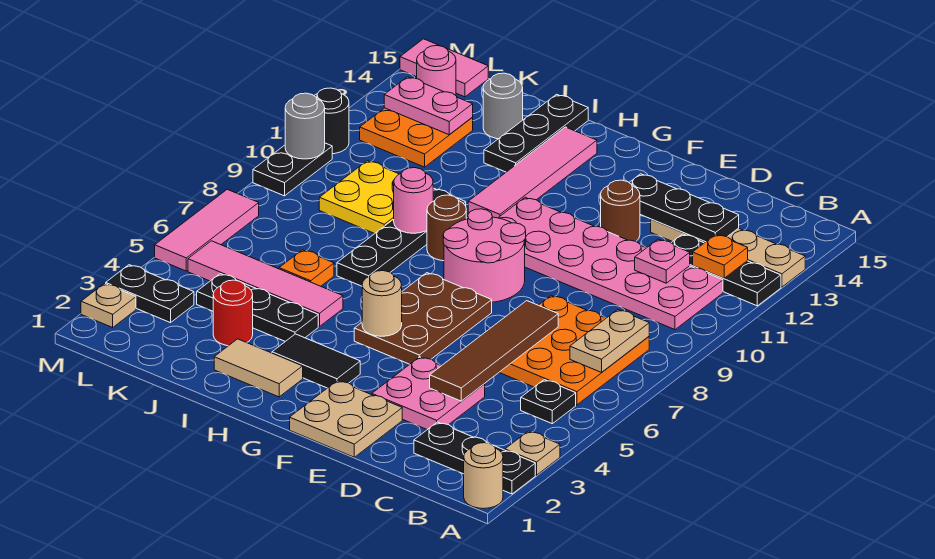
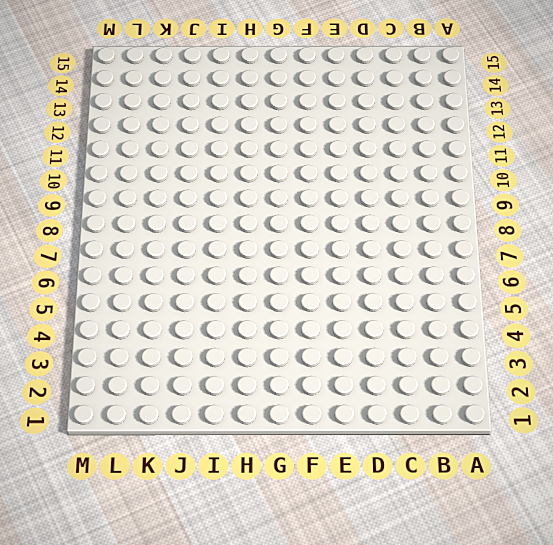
none -> tan 1x1 round brick [464,443,503,509]
none -> black 1x3 plate [414,422,535,494]
none -> tan 1x1 plate [505,431,560,475]
none -> black 1x3 plate [671,234,781,306]

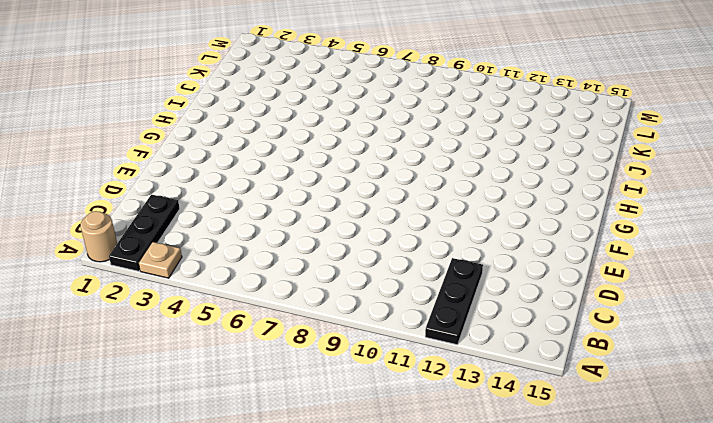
none -> tan 1x4 plate [651,219,805,287]
none -> black 1x1 plate [521,380,576,424]
none -> orange 3x3 plate [499,295,649,405]
none -> pink 2x6 plate [499,197,723,330]

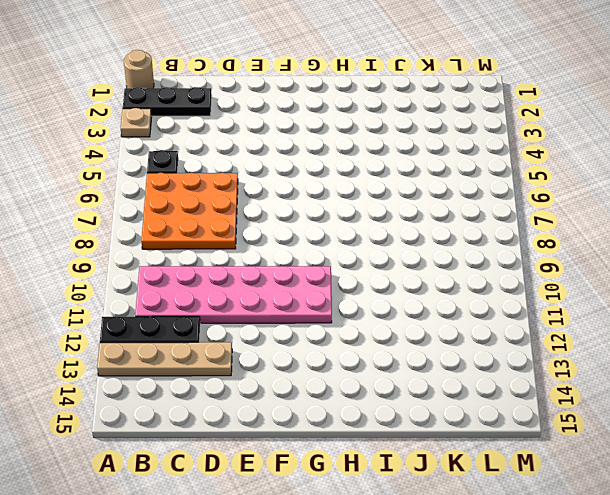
none -> pink 2x2 plate [372,357,485,430]
none -> tan 2x2 plate [290,381,402,457]
none -> brown 1x1 round brick [601,180,640,241]
none -> brown 2x3 plate [354,273,492,364]

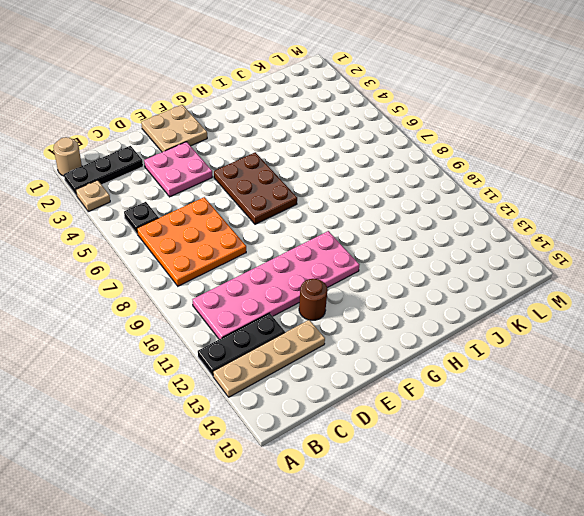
none -> pink 2x2 round brick [443,209,526,302]
none -> black 1x2 tile [272,334,360,388]
none -> tan 1x2 tile [214,339,303,397]
none -> brown 1x1 round brick [427,195,466,261]

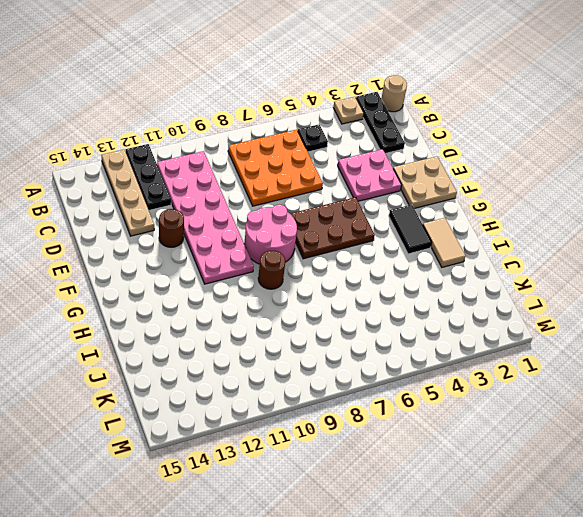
none -> pink 1x4 tile [468,127,597,218]
none -> black 1x3 plate [197,274,318,341]
none -> pink 1x4 tile [188,241,343,327]
none -> black 1x4 plate [337,189,466,286]

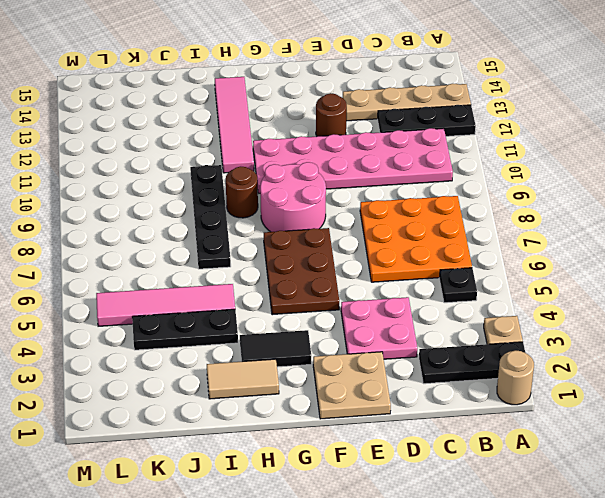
none -> black 1x3 plate [484,94,588,172]
none -> red 1x1 round brick [213,280,253,346]
none -> orange 1x1 plate [279,250,334,286]
none -> yellow 2x2 plate [319,161,399,234]

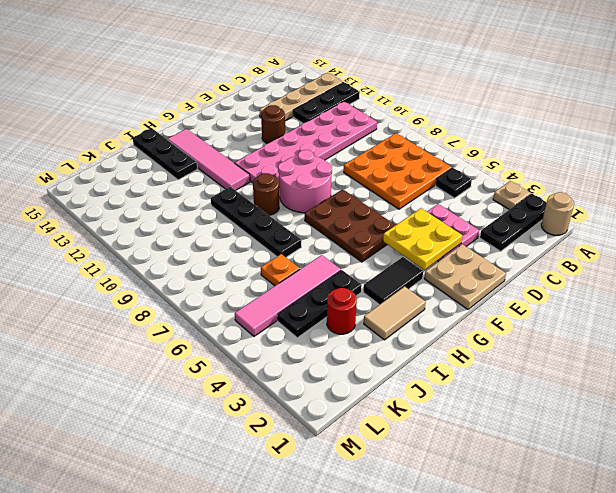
yellow 2x2 plate [383,208,462,270] -> yellow 2x2 plate moved to [319,161,399,234]
none -> grey 1x1 round brick [483,73,523,139]
none -> orange 2x2 plate [360,108,473,167]
none -> black 1x2 plate [106,265,194,323]
none -> pink 1x1 round brick [417,46,456,95]

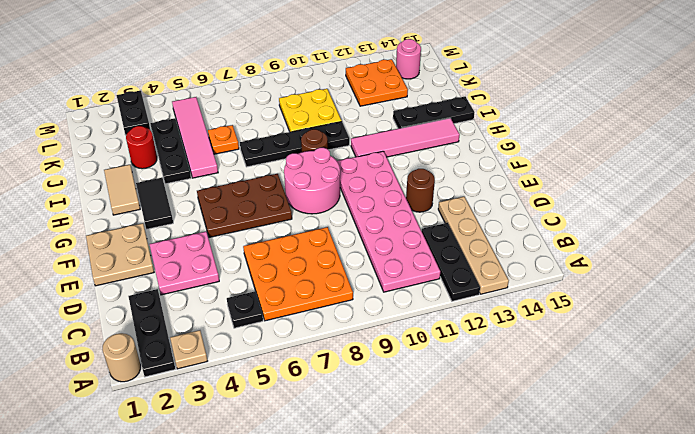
none -> grey 1x1 round brick [483,73,523,139]
none -> pink 1x2 tile [400,39,488,97]
none -> tan 1x1 plate [81,284,136,327]
none -> pink 1x3 tile [155,189,259,271]

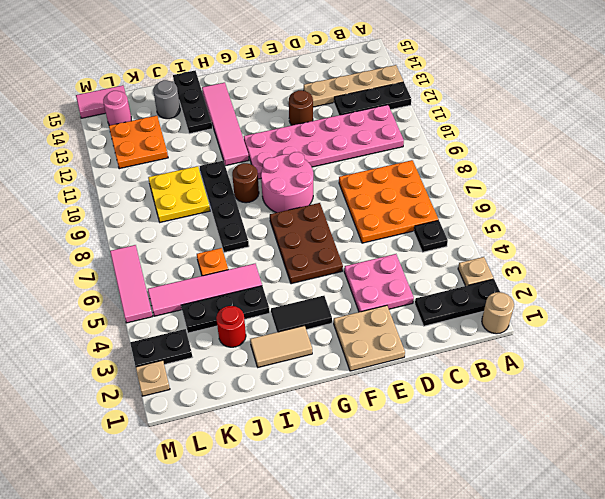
none -> black 1x2 plate [253,143,332,196]
none -> black 1x1 round brick [314,88,349,154]
none -> tan 1x2 plate [570,310,649,372]
none -> orange 1x1 plate [693,234,748,278]

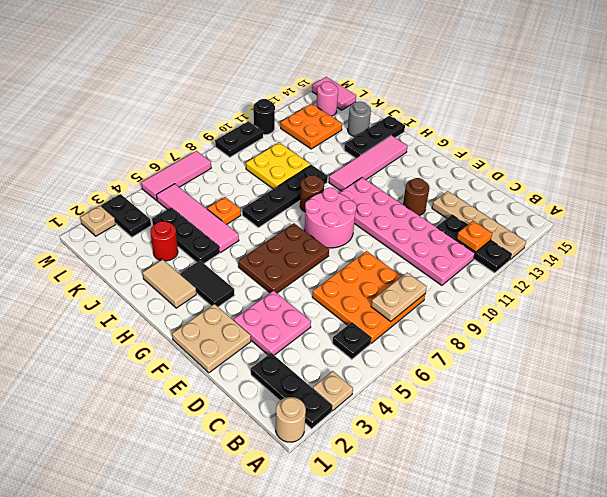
none -> pink 1x1 plate [635,239,690,283]
none -> black 1x3 plate [629,174,739,242]
none -> brown 1x4 tile [430,301,558,401]
none -> tan 1x1 round brick [362,271,402,336]

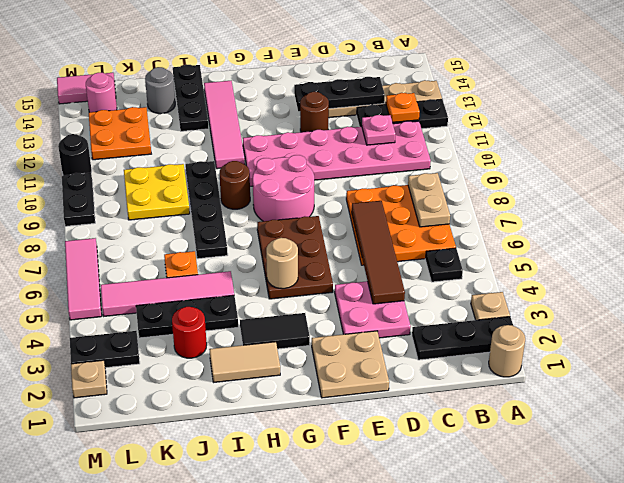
none -> pink 1x1 round brick [394,168,433,233]
none -> pink 1x2 plate [384,77,473,135]
none -> grey 1x1 round brick [285,93,325,159]

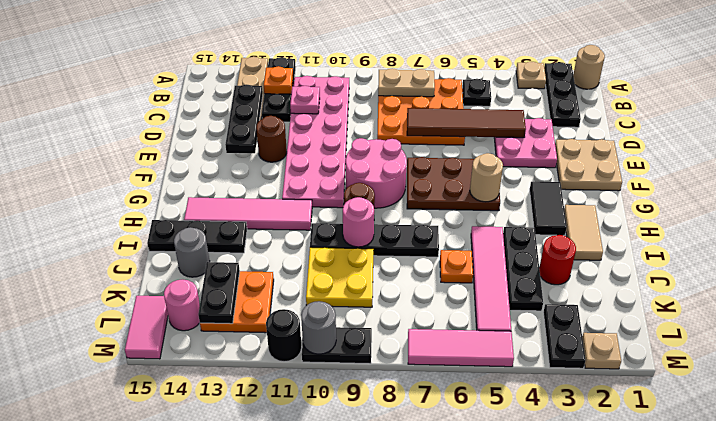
black 1x2 plate [198,262,240,324] -> pink 1x2 plate [384,77,473,135]

